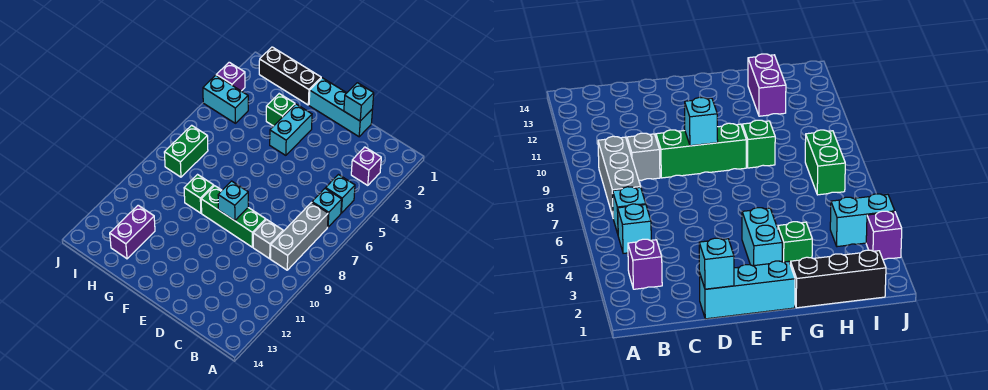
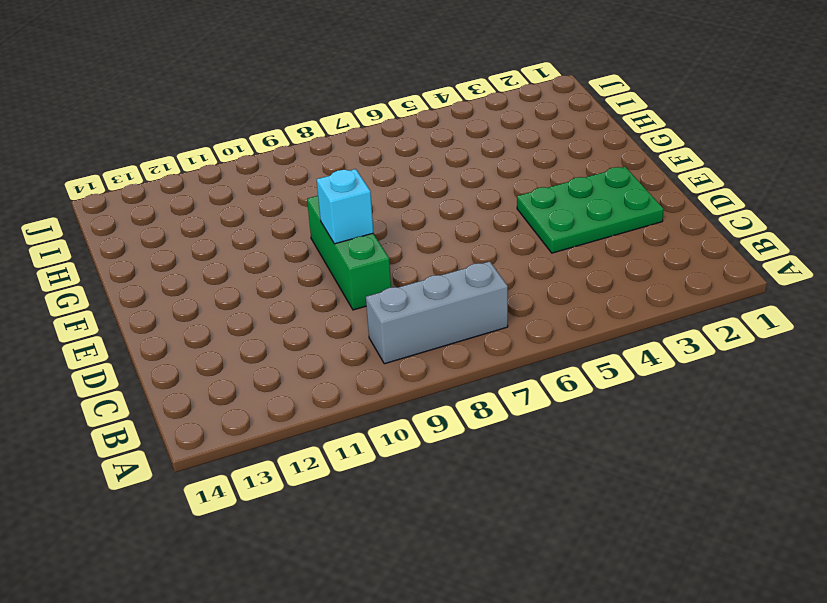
green 2x3 plate [517,167,663,253] -> none
none -> purple 1x1 brick [351,147,381,185]
none -> cyan 1x1 brick [326,175,355,213]
none -> cyan 1x1 brick [312,188,342,227]

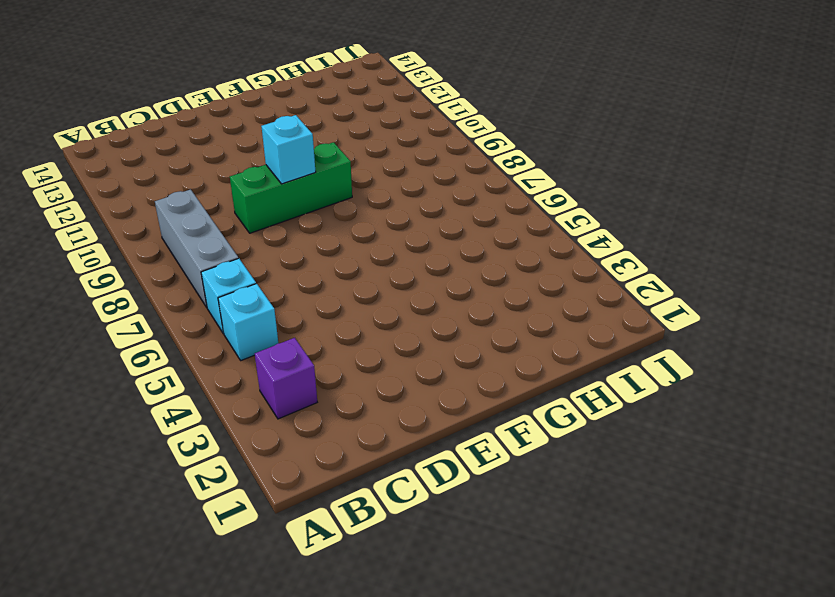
none -> grey 1x1 brick [253,220,283,259]
none -> cyan 1x3 brick [309,78,373,137]
none -> cyan 1x2 brick [270,104,312,155]

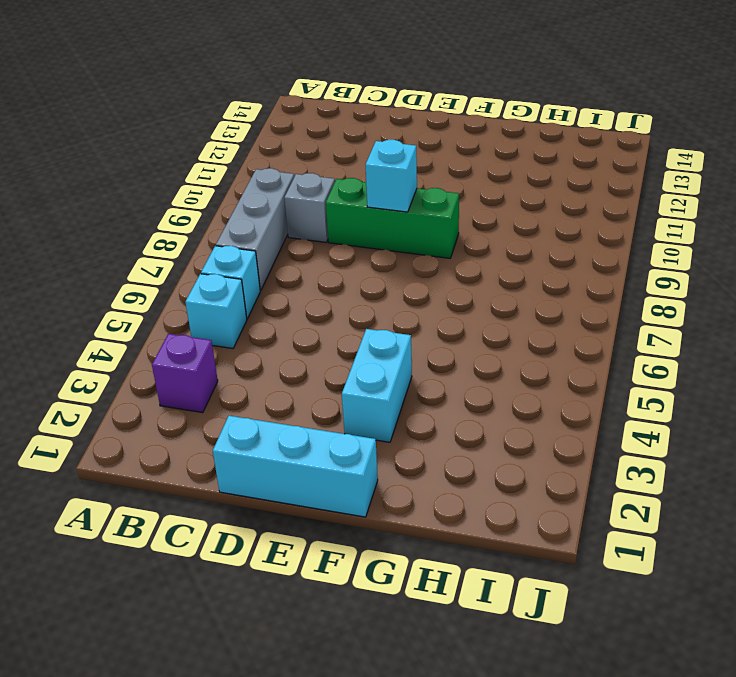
none -> black 1x3 brick [259,47,321,105]
none -> green 1x1 brick [266,94,295,126]
none -> green 1x1 brick [184,175,214,213]

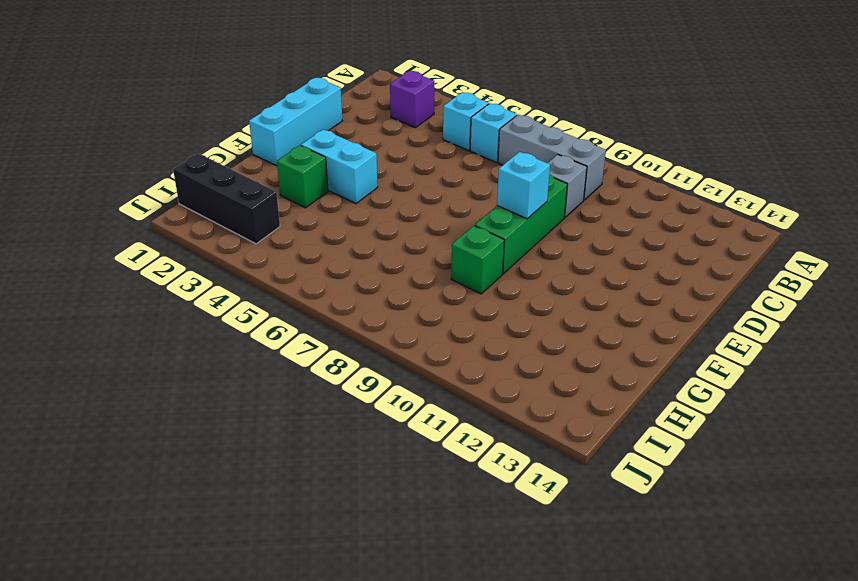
black 1x3 brick [173,153,280,244] -> black 1x3 brick turned to [259,47,321,105]
none -> purple 1x2 brick [110,205,155,259]
none -> cyan 1x2 brick [203,75,248,123]
none -> green 1x2 brick [164,125,208,177]

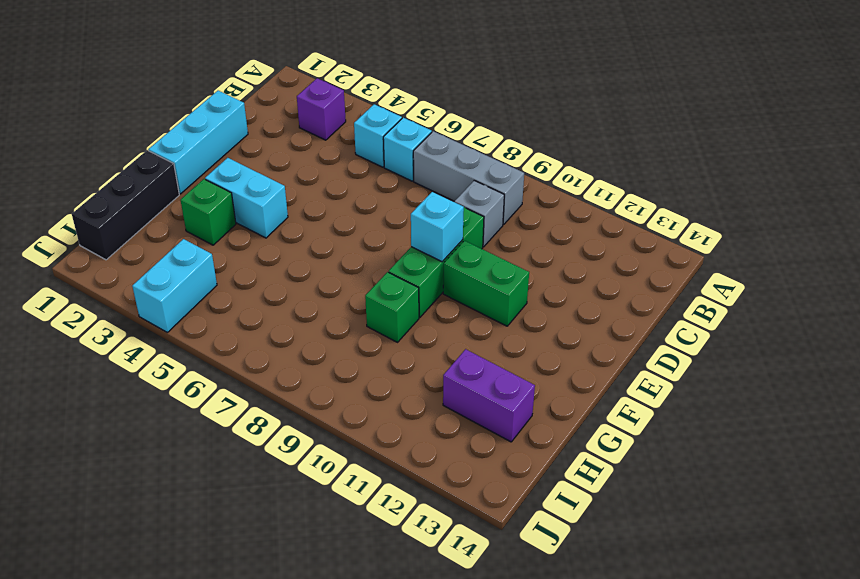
green 1x2 brick [443,241,529,326] -> green 1x2 brick moved to [164,125,208,177]
none -> purple 1x1 brick [216,62,245,91]
none -> cyan 1x1 brick [344,83,374,121]

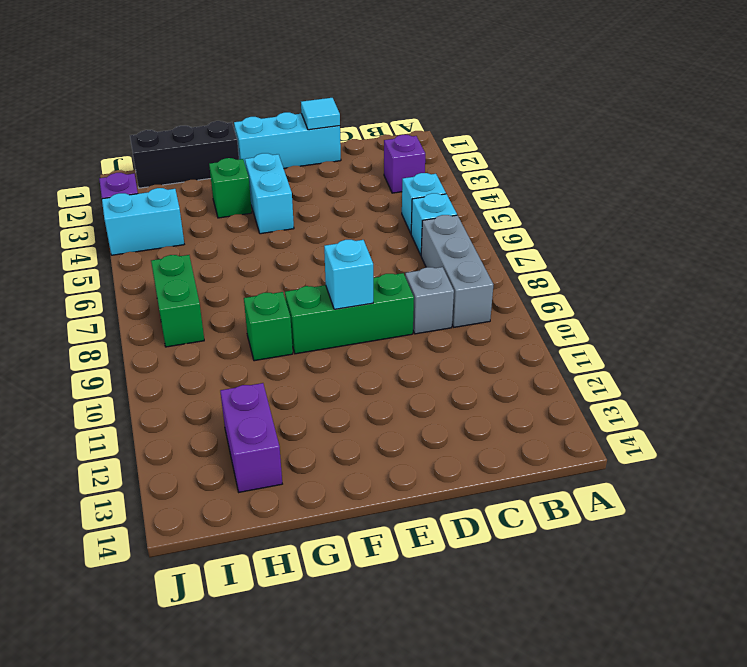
cyan 1x1 tile [301,98,340,130] -> cyan 1x1 brick [344,83,374,121]

